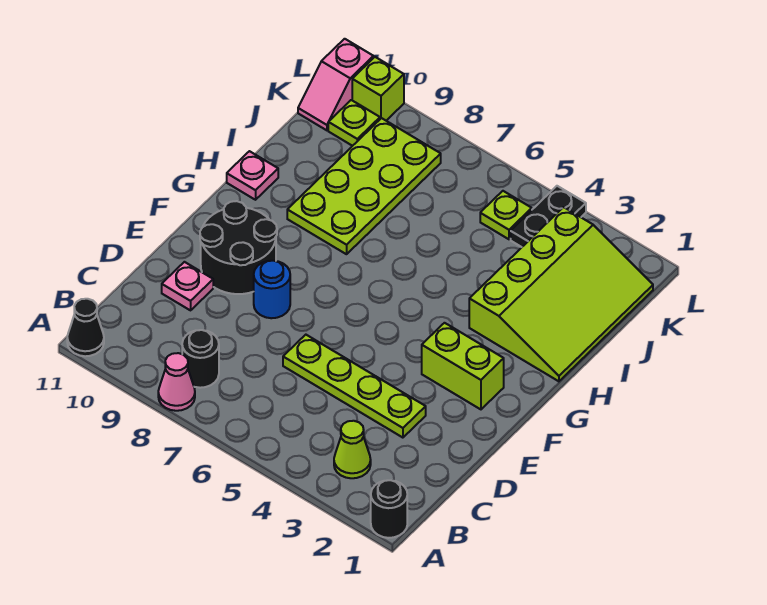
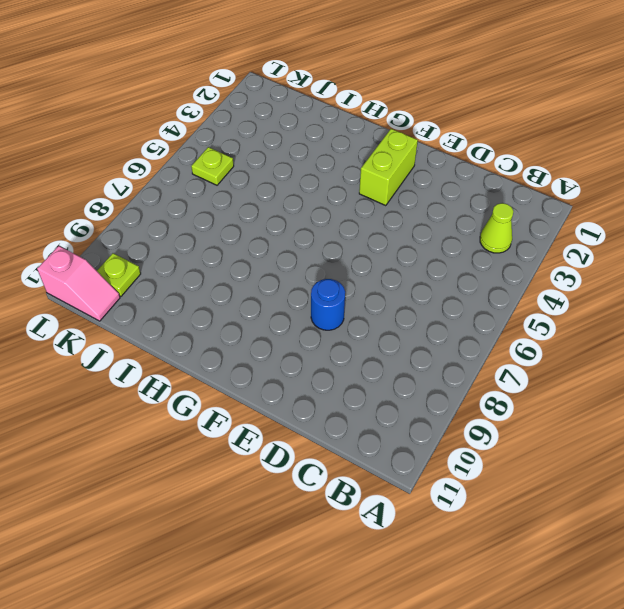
none -> black 1x1 round brick [371,480,407,538]
none -> pink 1x1 cone [158,353,195,411]
none -> black 1x1 cone [67,299,104,356]

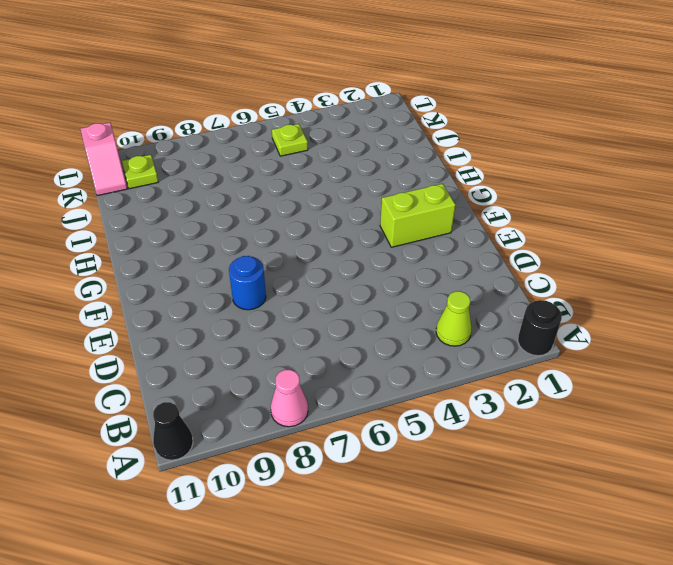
none -> black 1x1 round brick [182,330,219,388]
none -> lime 1x4 plate [283,335,426,438]
none -> pink 1x1 plate [162,262,213,310]

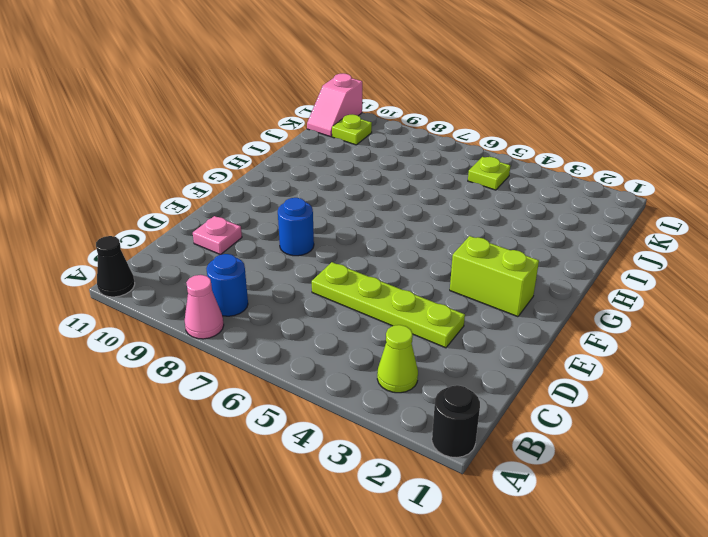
blue 1x1 round brick [206,254,248,316] -> black 1x1 round brick [182,330,219,388]
none -> black 2x2 round brick [200,201,277,294]
none -> lime 3x4 slope [469,207,653,381]
none -> lime 2x4 plate [287,118,441,254]

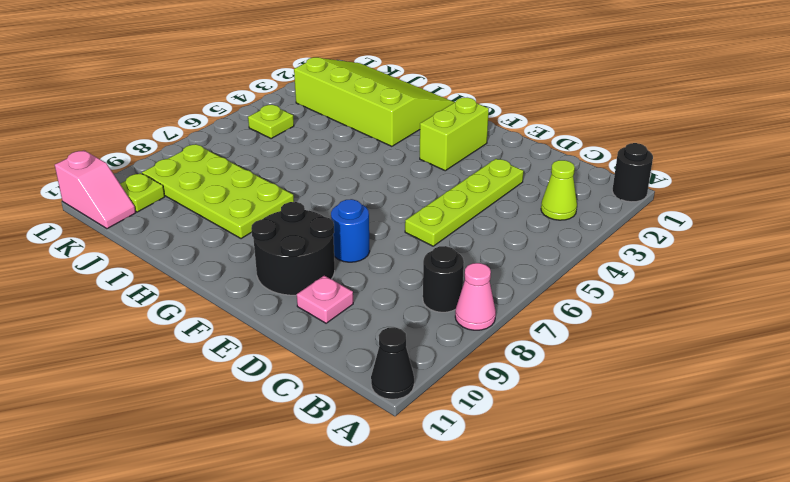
none -> pink 1x1 plate [227,151,278,200]
none -> black 1x2 plate [511,186,586,247]
none -> lime 1x1 brick [352,57,404,121]

